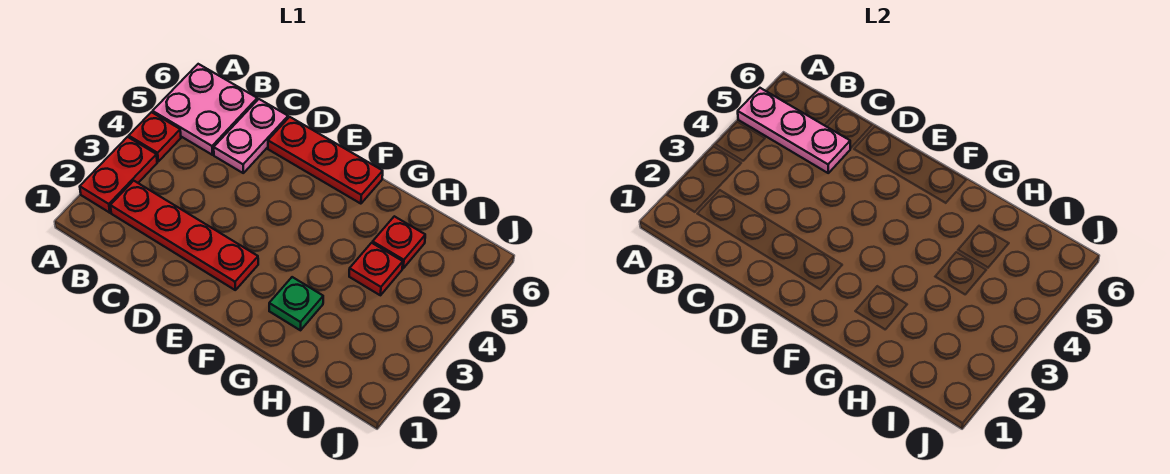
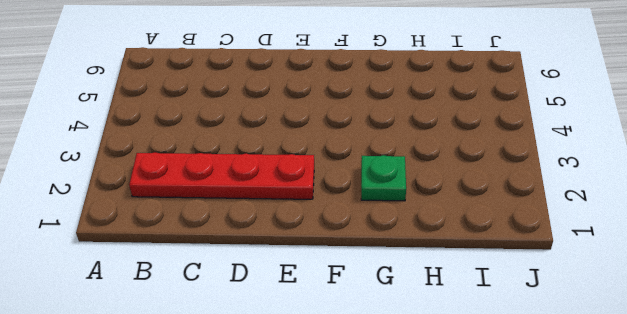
none -> red 1x2 plate [80,137,157,213]
none -> red 1x1 plate [129,112,181,161]

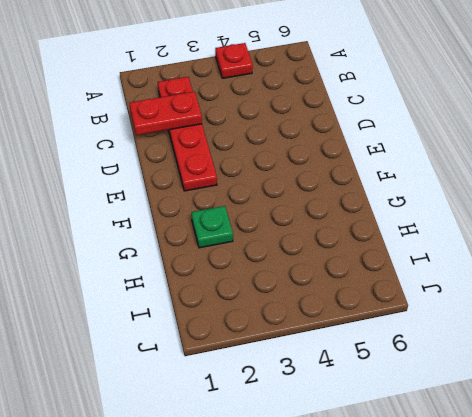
red 1x2 plate [130,91,202,135] -> red 1x2 plate moved to [80,137,157,213]
none -> pink 2x2 plate [153,64,257,155]
none -> pink 1x2 plate [214,99,288,173]

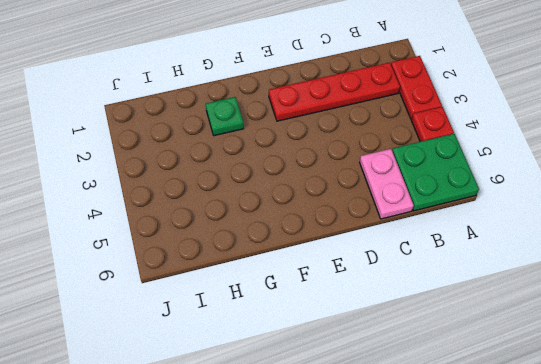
green 2x2 plate [392,134,479,211] -> pink 2x2 plate [153,64,257,155]
none -> red 1x3 plate [268,117,383,204]
none -> red 1x1 plate [349,243,403,295]

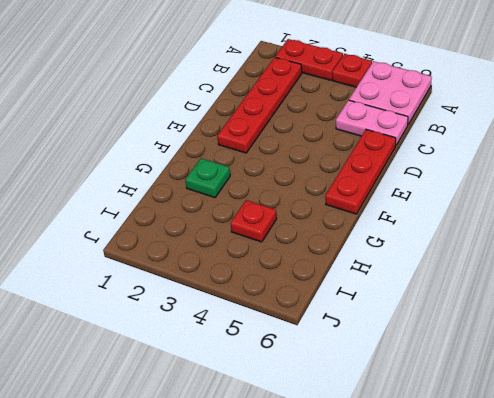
none -> red 1x1 plate [373,216,425,268]
none -> pink 1x3 plate [738,88,850,173]

